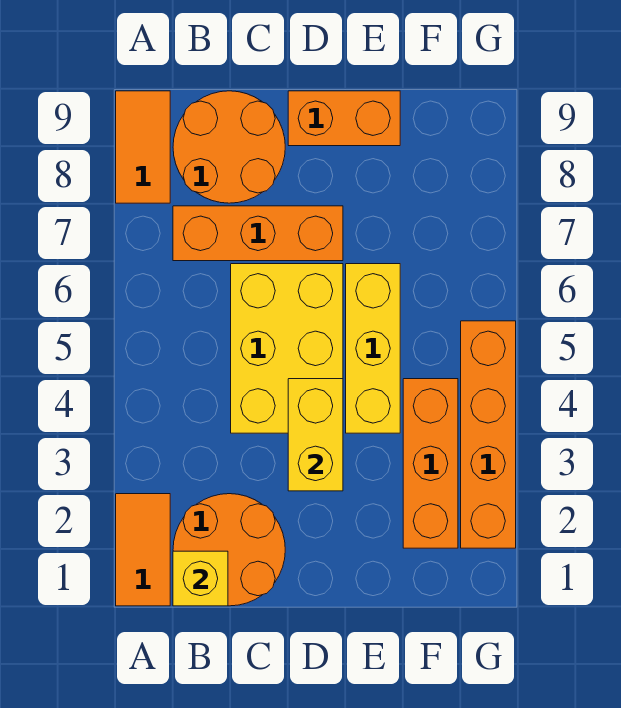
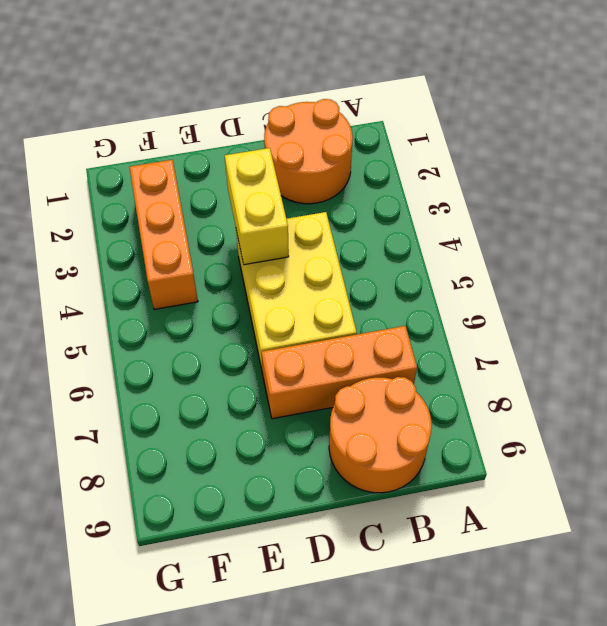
none -> orange 1x2 tile [116,494,170,606]
none -> orange 1x2 tile [116,91,170,203]
none -> orange 1x2 brick [288,91,400,146]

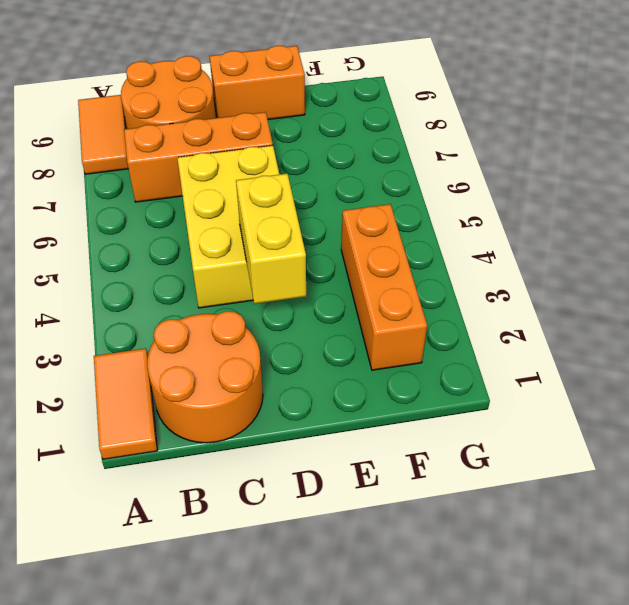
none -> yellow 1x3 brick [346,264,400,433]
none -> orange 1x4 brick [461,321,516,548]
none -> yellow 1x1 brick [173,551,228,606]

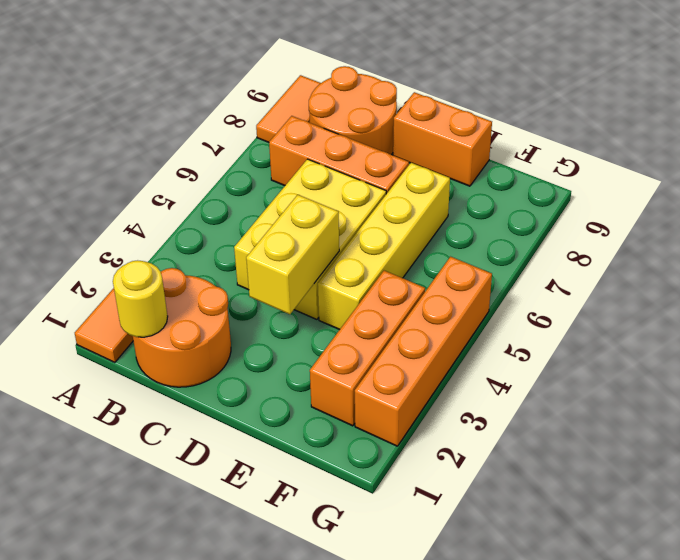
yellow 1x1 round brick [113,260,168,337] -> yellow 1x1 brick [173,551,228,606]
yellow 1x4 brick [318,163,450,330] -> yellow 1x3 brick [346,264,400,433]

